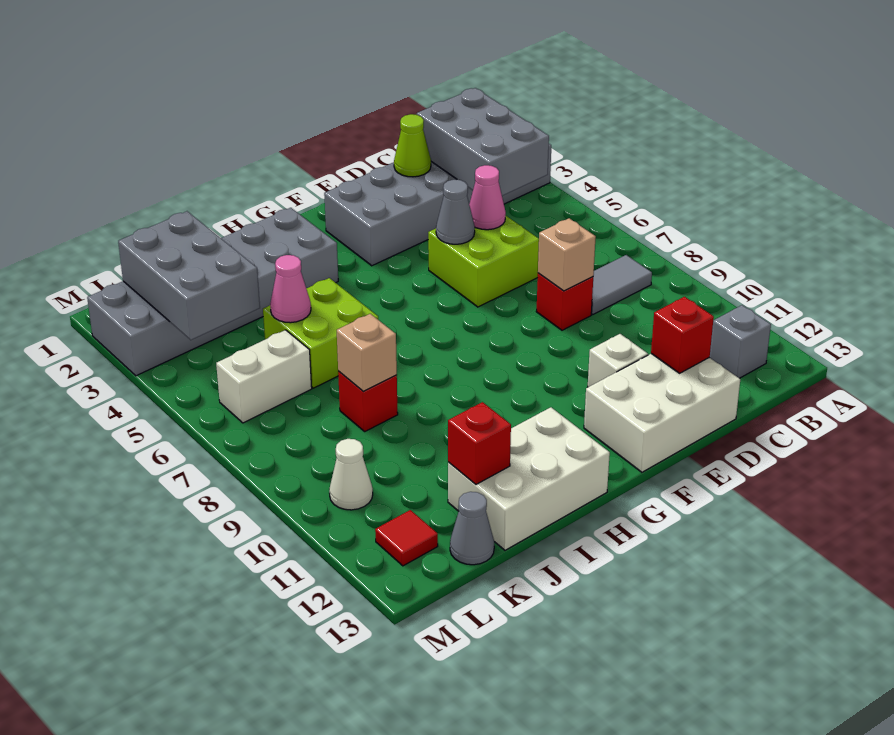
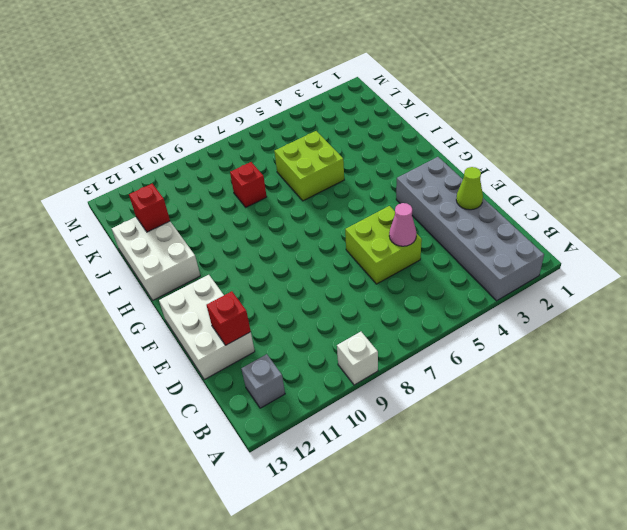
white 1x1 brick [337,332,378,385] -> white 1x1 brick moved to [588,334,648,387]
none -> grey 1x2 tile [591,255,652,314]
none -> red 1x1 brick [536,273,593,330]
none -> grey 2x6 brick [87,208,338,376]

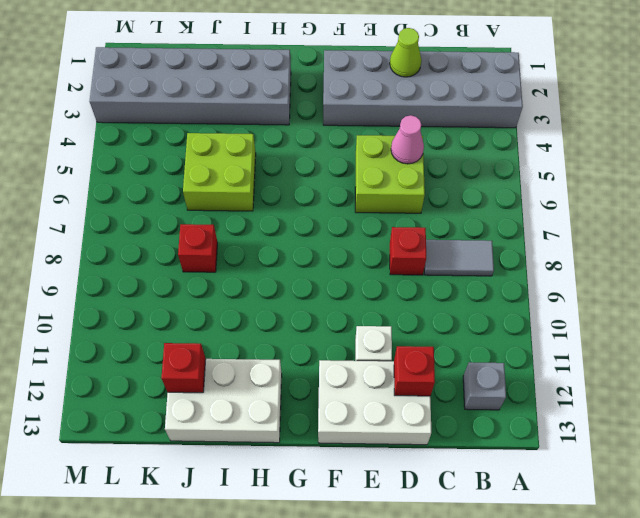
none -> white 1x2 brick [216,330,312,423]
none -> grey 1x1 cone [450,492,494,565]
none -> white 1x1 cone [329,439,373,510]

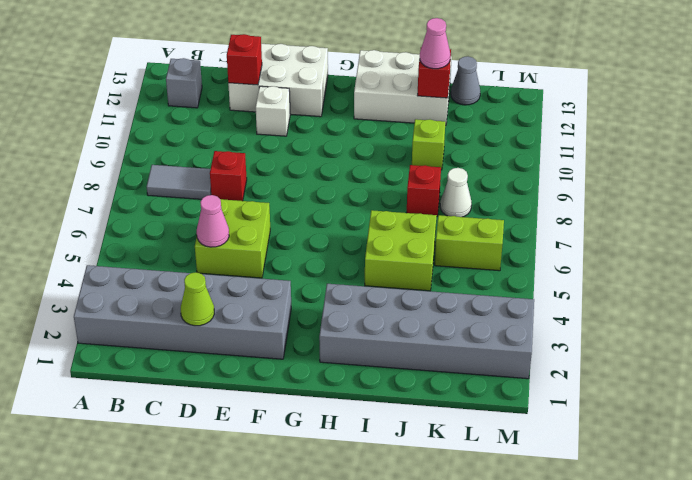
lime 1x1 brick [412,119,445,170] -> none
pink 1x1 cone [420,18,451,69] -> pink 1x1 cone moved to [270,255,311,323]
lime 1x2 brick [435,215,504,271] -> white 1x2 brick [216,330,312,423]
white 1x1 cone [440,168,472,217] -> white 1x1 cone moved to [329,439,373,510]
none -> red 1x1 tile [375,510,438,566]
none -> grey 2x3 brick [417,88,549,196]
none -> tan 1x1 brick [538,218,596,291]

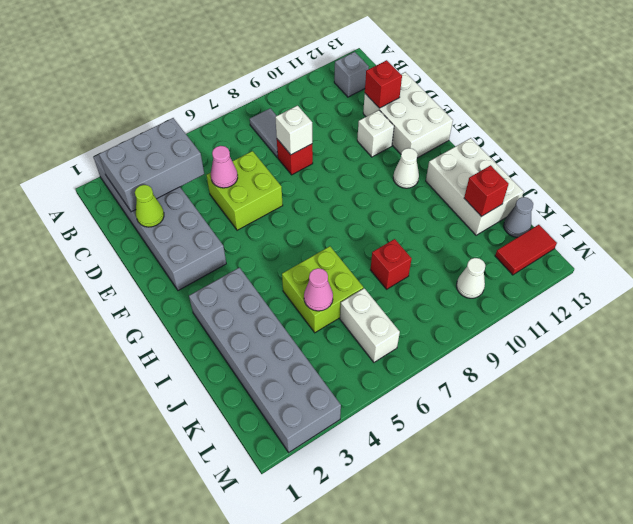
white 1x1 brick [275,106,312,155] -> tan 1x1 brick [538,218,596,291]
white 1x1 cone [393,148,419,188] -> none
red 1x2 tile [495,225,557,275] -> red 1x1 tile [375,510,438,566]
none -> grey 1x1 cone [436,180,475,244]
none -> tan 1x1 brick [337,314,397,392]
none -> grey 2x3 brick [118,211,260,340]

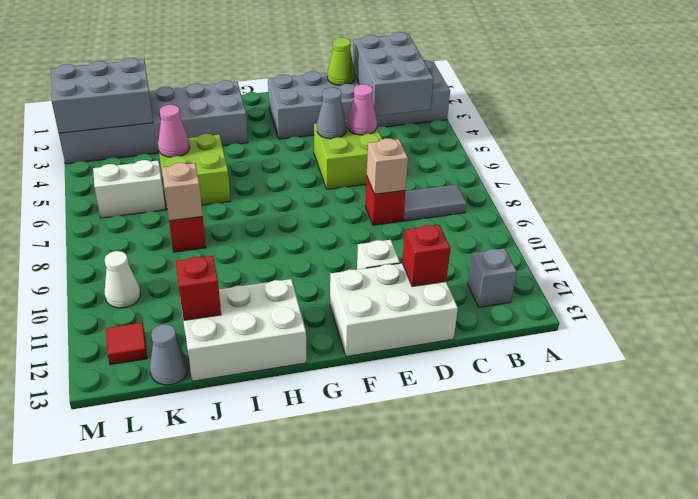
grey 2x3 brick [51,58,153,133] -> grey 2x3 brick turned to [118,211,260,340]

